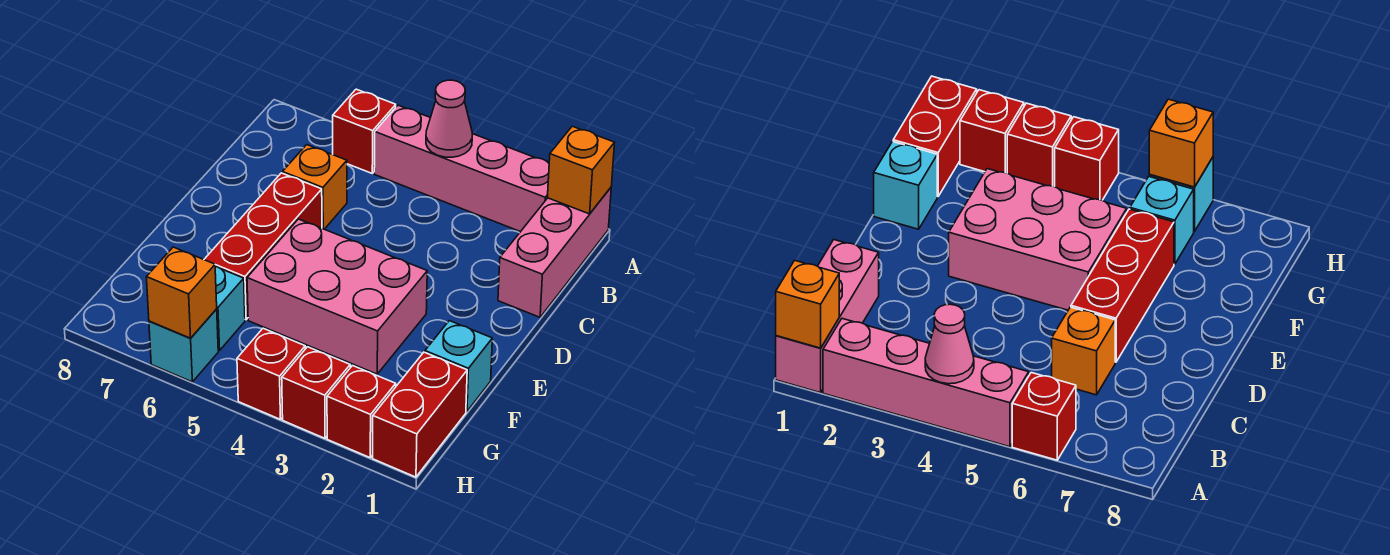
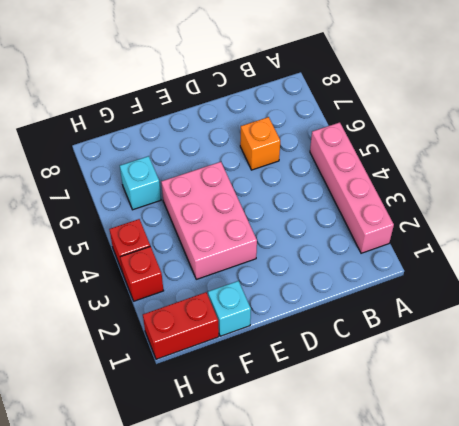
none -> pink 1x3 brick [498,188,611,317]
none -> red 1x1 brick [333,89,396,173]
none -> red 1x3 brick [204,173,322,320]

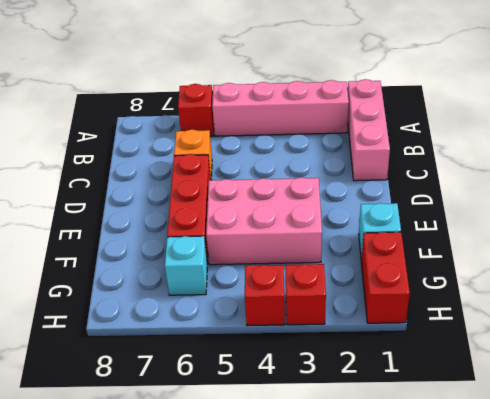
none -> red 1x1 brick [327,366,396,458]
none -> cyan 1x1 brick [149,309,218,382]
none -> orange 1x1 brick [547,126,615,214]

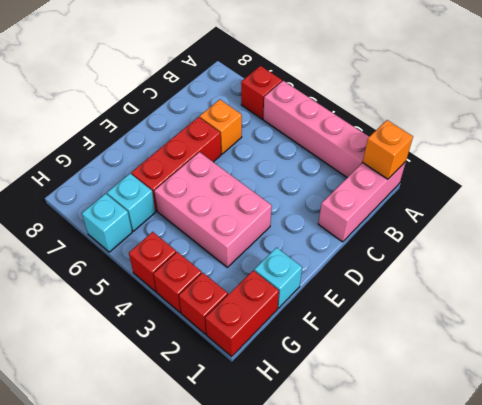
none -> pink 1x1 cone [426,80,472,157]
none -> orange 1x1 brick [146,247,217,338]

